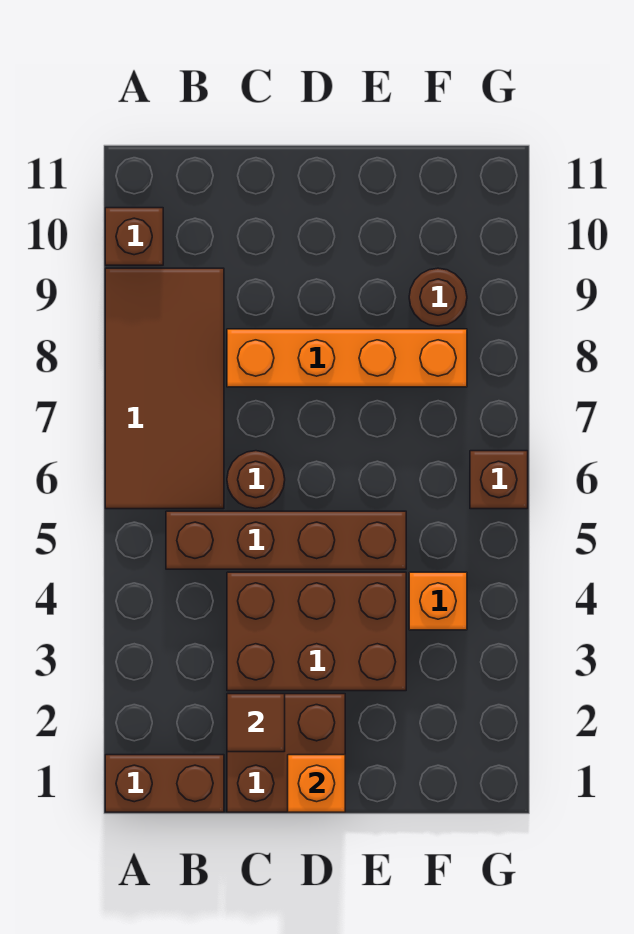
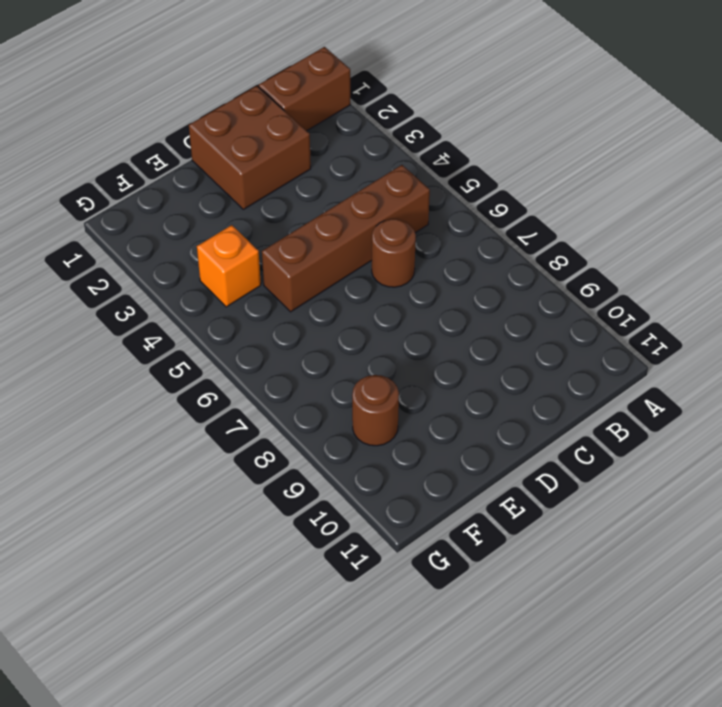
none -> brown 2x4 tile [105,268,224,509]
none -> brown 1x1 brick [105,208,163,265]
none -> brown 2x3 brick [227,572,406,691]

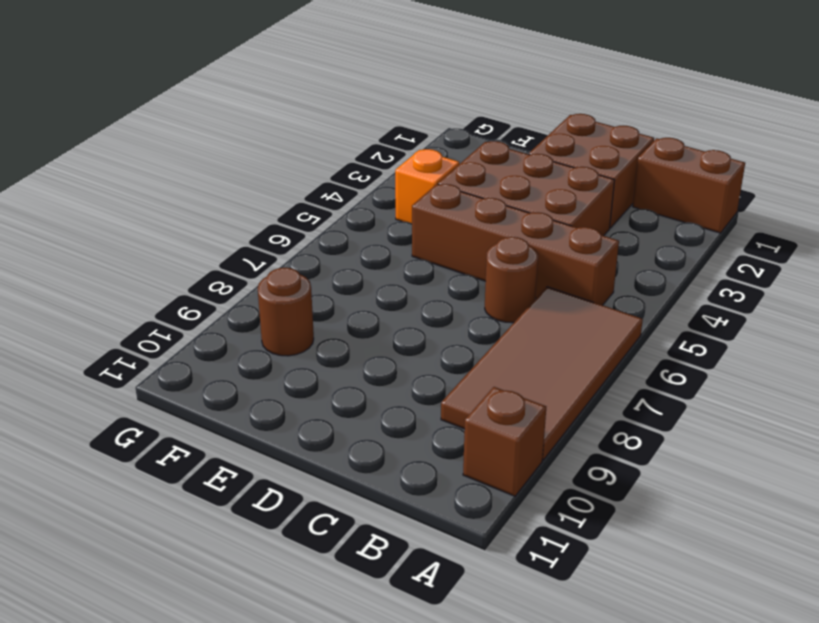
none -> orange 1x4 brick [227,329,467,387]
none -> brown 1x1 brick [470,451,528,509]
none -> brown 1x1 tile [227,694,285,752]

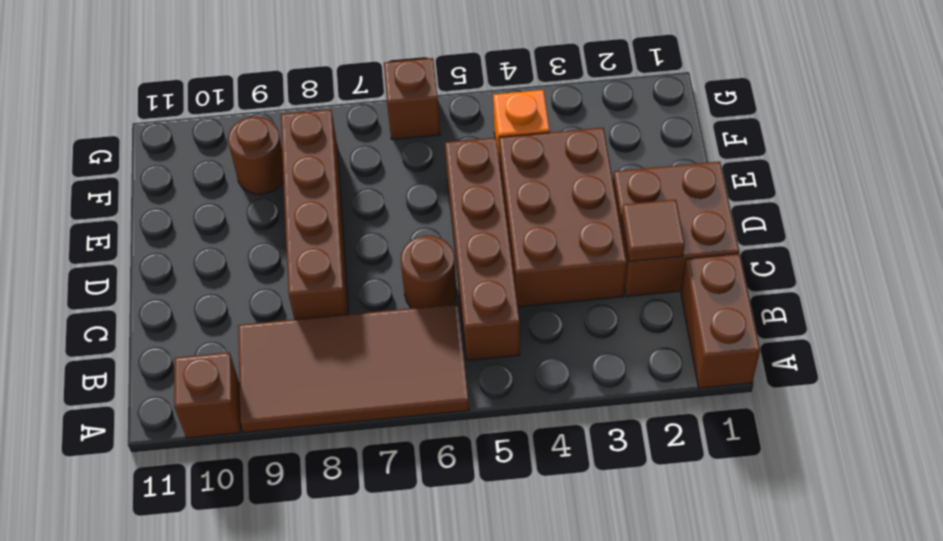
brown 1x4 brick [281,109,348,319] -> orange 1x4 brick [227,329,467,387]
none -> orange 1x1 brick [288,755,345,812]

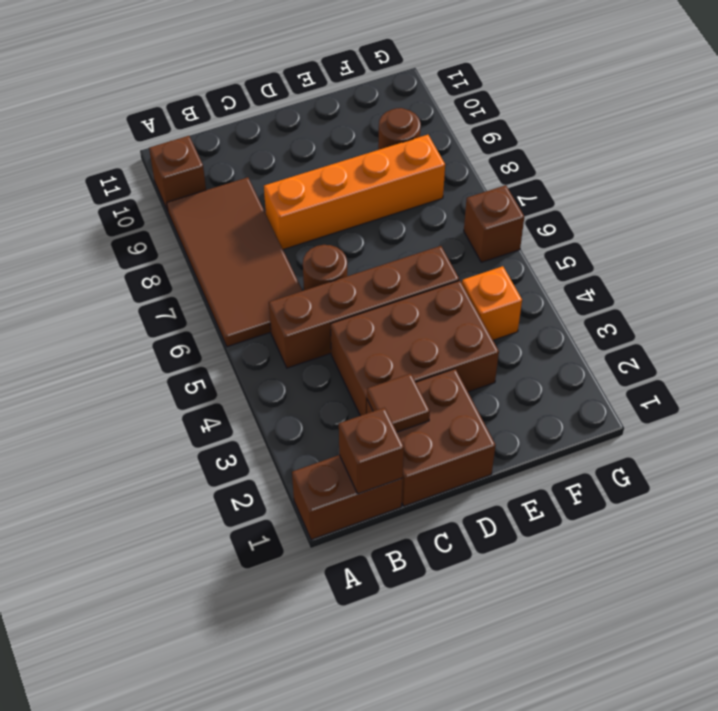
brown 1x1 brick [339,408,404,494] -> none
none -> orange 1x1 brick [288,755,345,812]

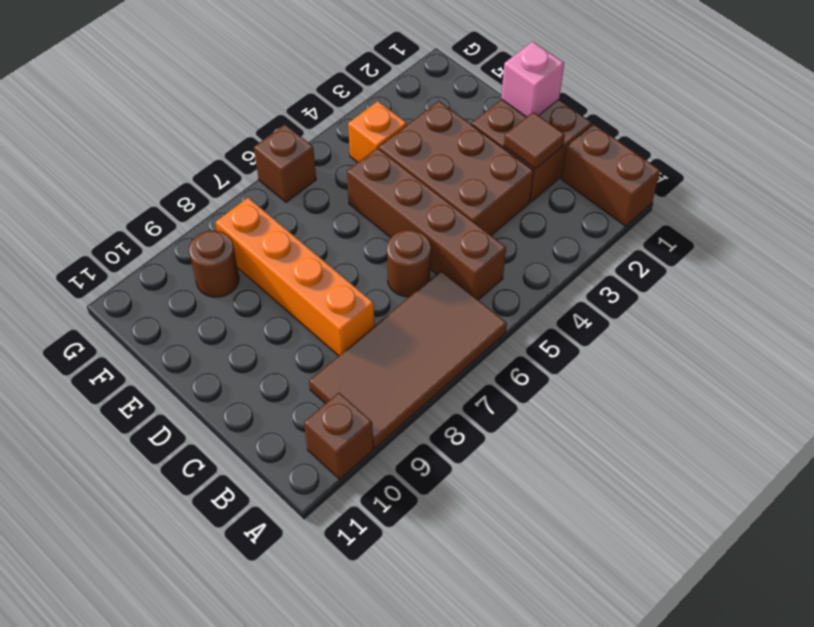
pink 1x1 brick [501,41,564,117] -> orange 1x1 brick [288,755,345,812]

